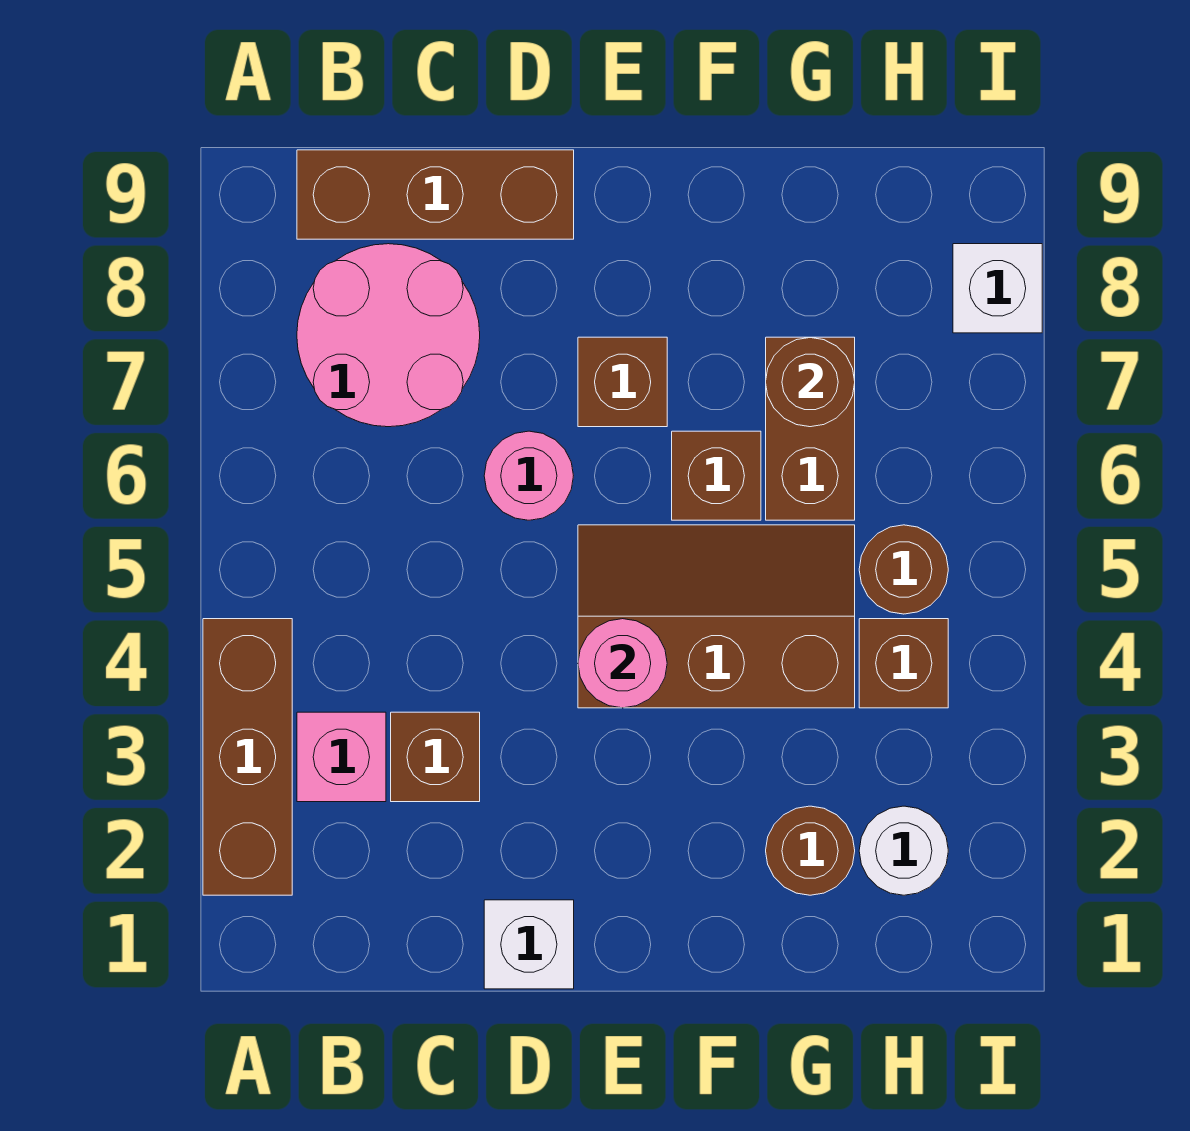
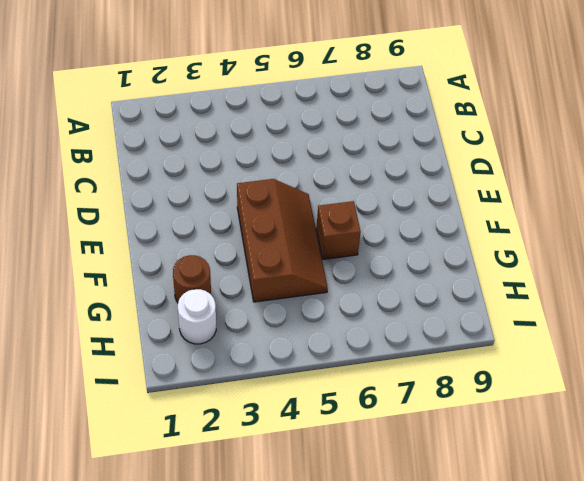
none -> brown 1x3 brick [203,619,292,895]
none -> pink 1x1 brick [297,712,386,802]
none -> pink 2x2 round brick [297,244,480,427]

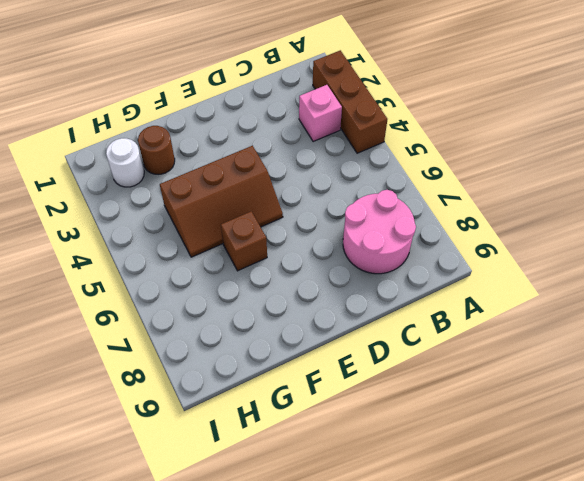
none -> brown 1x3 brick [297,150,574,239]
none -> brown 1x1 brick [391,712,480,802]
none -> white 1x1 brick [484,900,574,989]

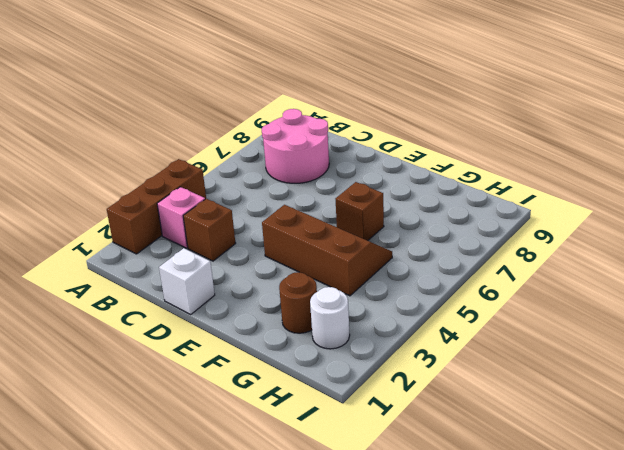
none -> brown 1x3 brick [297,150,574,239]
none -> pink 1x1 round brick [484,431,573,520]
none -> brown 1x1 brick [578,337,667,427]

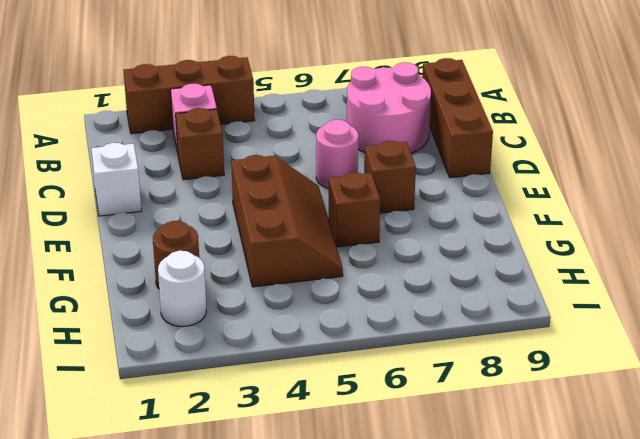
none -> brown 1x2 brick [766,337,855,520]
none -> brown 1x1 brick [859,619,948,708]
none -> brown 1x1 round brick [859,525,948,614]

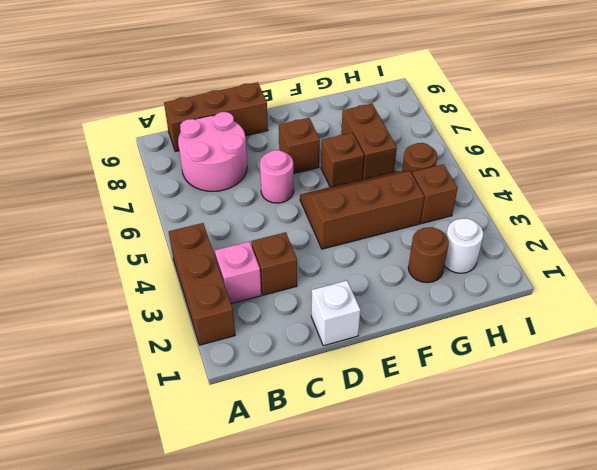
none -> white 1x1 brick [953,244,1042,333]
none -> pink 1x1 round brick [578,619,667,708]
none -> brown 1x1 round brick [766,338,855,427]

